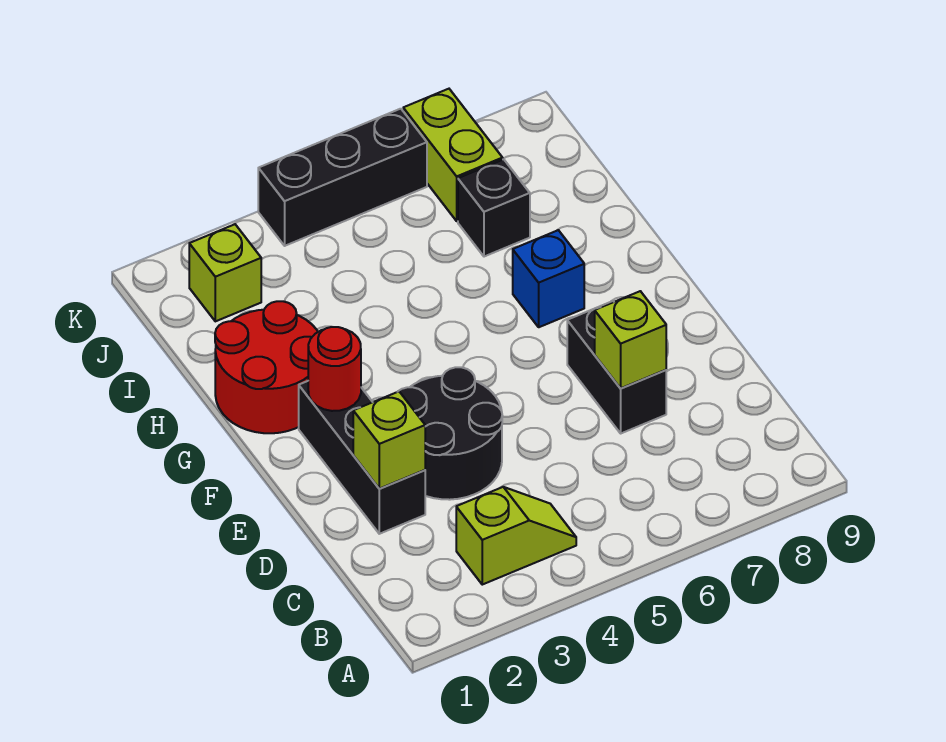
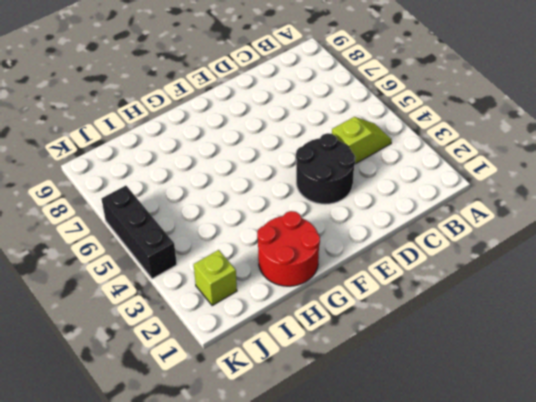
lime 1x2 slope [332,117,392,164] -> lime 1x2 slope turned to [456,487,576,585]
none -> black 1x3 brick [299,381,425,534]
none -> black 1x2 brick [567,301,666,433]
none -> blue 1x1 brick [513,230,584,327]

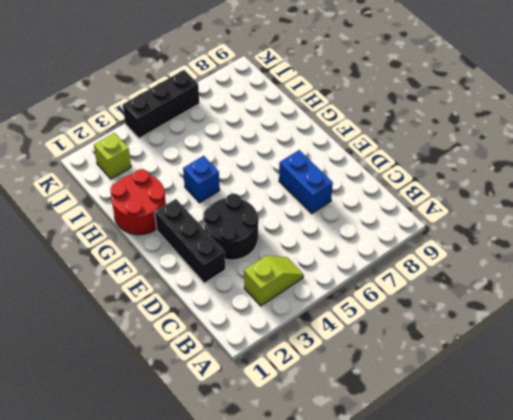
blue 1x2 brick [279,150,333,214] -> black 1x2 brick [567,301,666,433]
blue 1x1 brick [183,156,220,203] -> blue 1x1 brick moved to [513,230,584,327]
none -> black 1x1 brick [458,159,530,257]
none -> lime 1x2 brick [403,89,503,221]
none -> lime 1x1 brick [353,392,425,489]

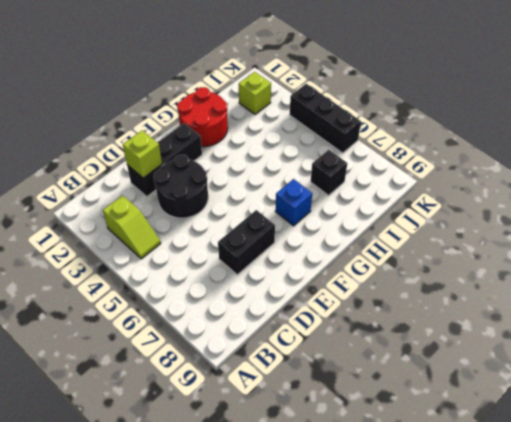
none -> lime 1x2 brick [403,89,503,221]
none -> lime 1x1 brick [595,291,666,388]
none -> red 1x1 round brick [308,327,361,411]

